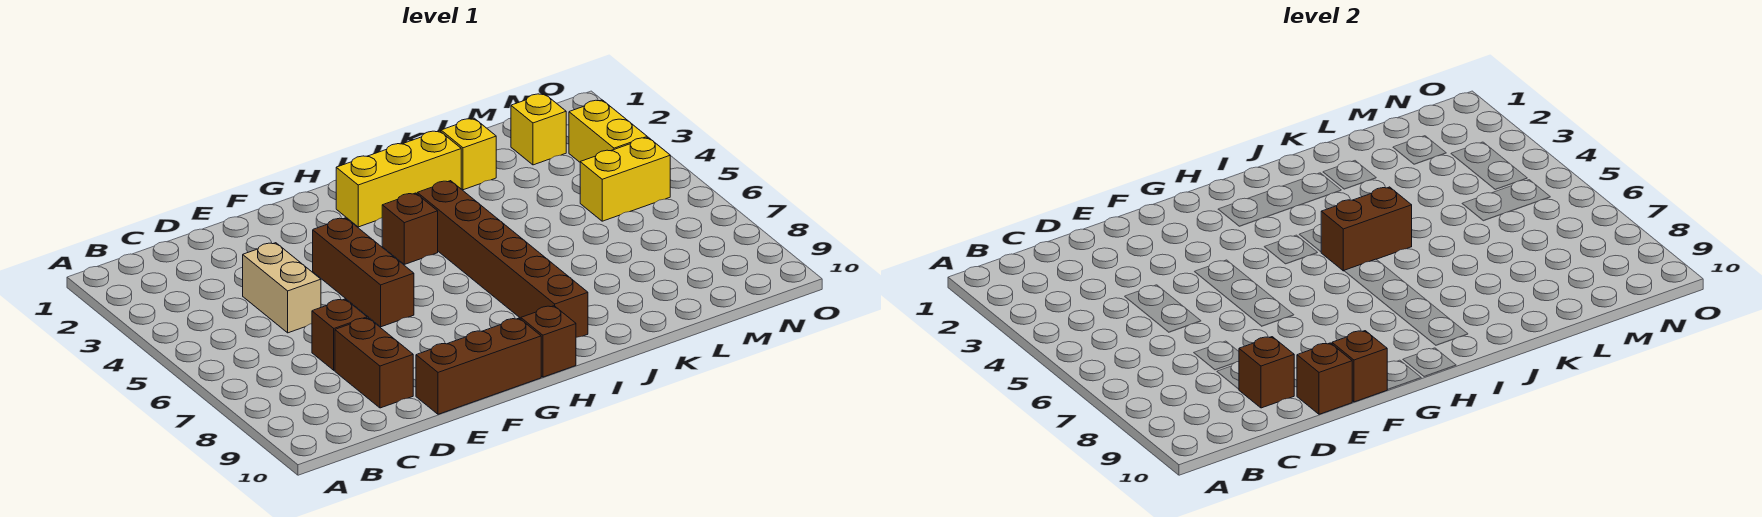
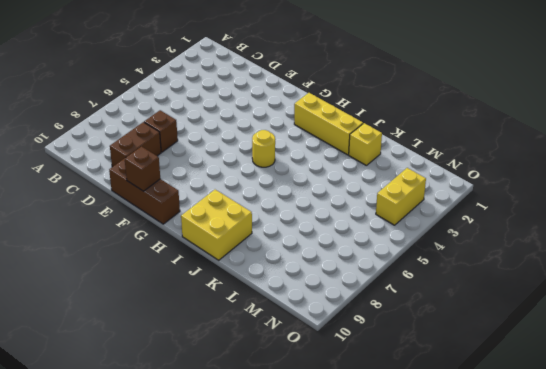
yellow 1x1 round brick [252,130,275,167] -> none
yellow 2x2 brick [181,190,252,260] -> brown 1x6 brick [417,181,588,337]
none -> tan 1x2 brick [243,243,321,333]
none -> brown 1x3 brick [313,218,414,327]
none -> brown 1x1 brick [382,193,438,264]

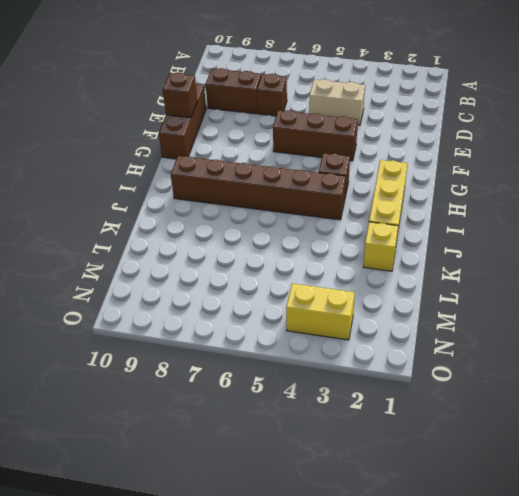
none -> brown 1x1 brick [521,306,576,377]
none -> yellow 1x1 brick [511,94,566,165]
none -> yellow 1x2 brick [580,137,670,221]

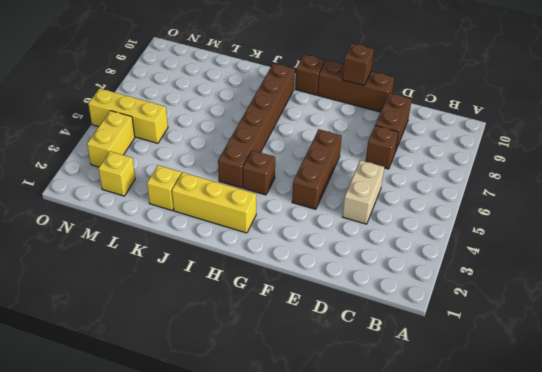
yellow 1x3 brick [88,88,168,143] -> yellow 1x2 brick [580,137,670,221]
none -> brown 1x1 brick [1239,337,1294,408]
none -> brown 1x1 brick [1297,343,1352,414]
none -> brown 1x2 brick [1321,187,1412,271]

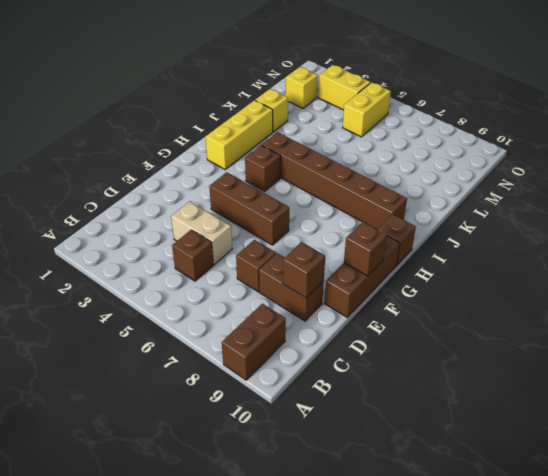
brown 1x2 brick [222,304,286,380] -> brown 1x2 brick moved to [1321,187,1412,271]
brown 1x1 brick [172,230,214,281] -> brown 1x1 brick moved to [1297,343,1352,414]

